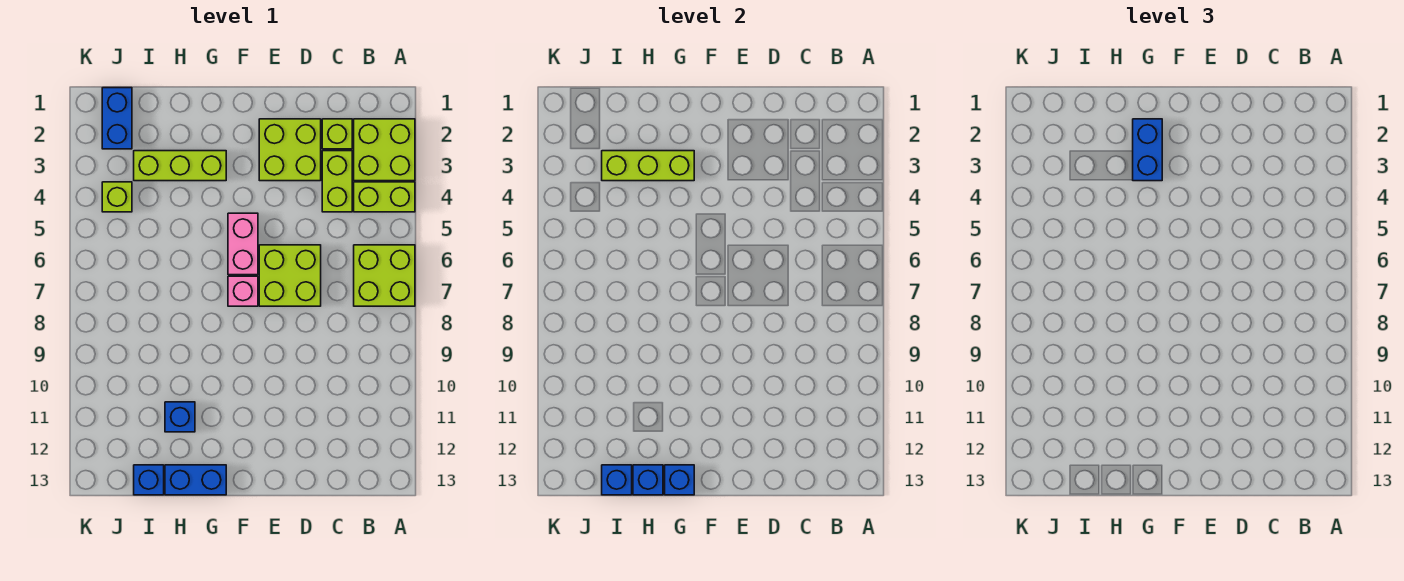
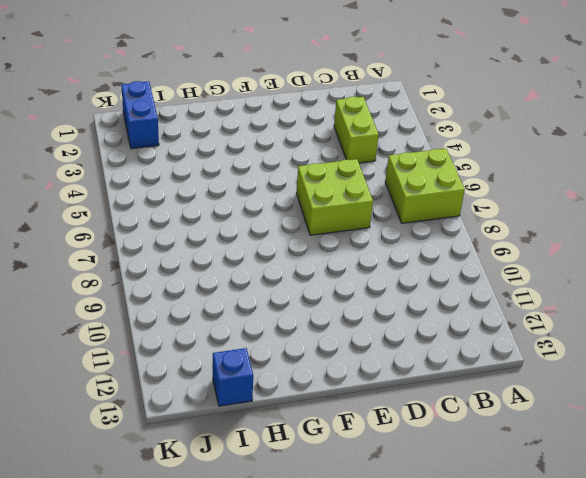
none -> lime 2x2 brick [354,119,415,181]
none -> lime 1x2 brick [354,182,415,212]
none -> lime 1x1 brick [322,119,352,149]

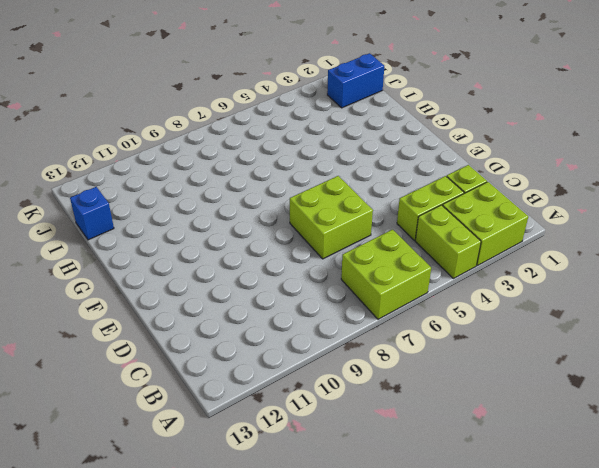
none -> lime 2x2 brick [259,119,321,181]
none -> pink 1x2 brick [228,213,258,275]
none -> pink 1x1 brick [228,276,258,306]

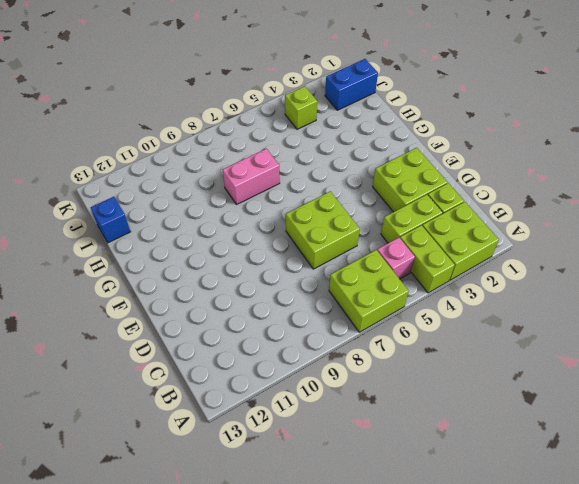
pink 1x1 brick [377,238,415,279] -> pink 1x1 brick moved to [228,276,258,306]
pink 1x2 brick [223,149,280,204] -> pink 1x2 brick moved to [228,213,258,275]
none -> lime 1x3 brick [134,151,226,181]
none -> blue 1x2 brick [165,465,226,495]
none -> blue 1x1 brick [165,402,195,432]

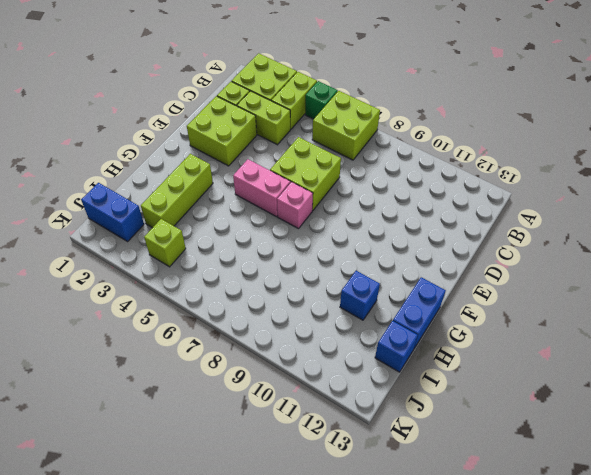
green 1x1 brick [305,81,338,119] -> none
none -> lime 1x3 brick [602,151,694,181]
none -> blue 1x1 brick [665,465,694,495]
none -> blue 1x1 brick [633,465,663,495]

